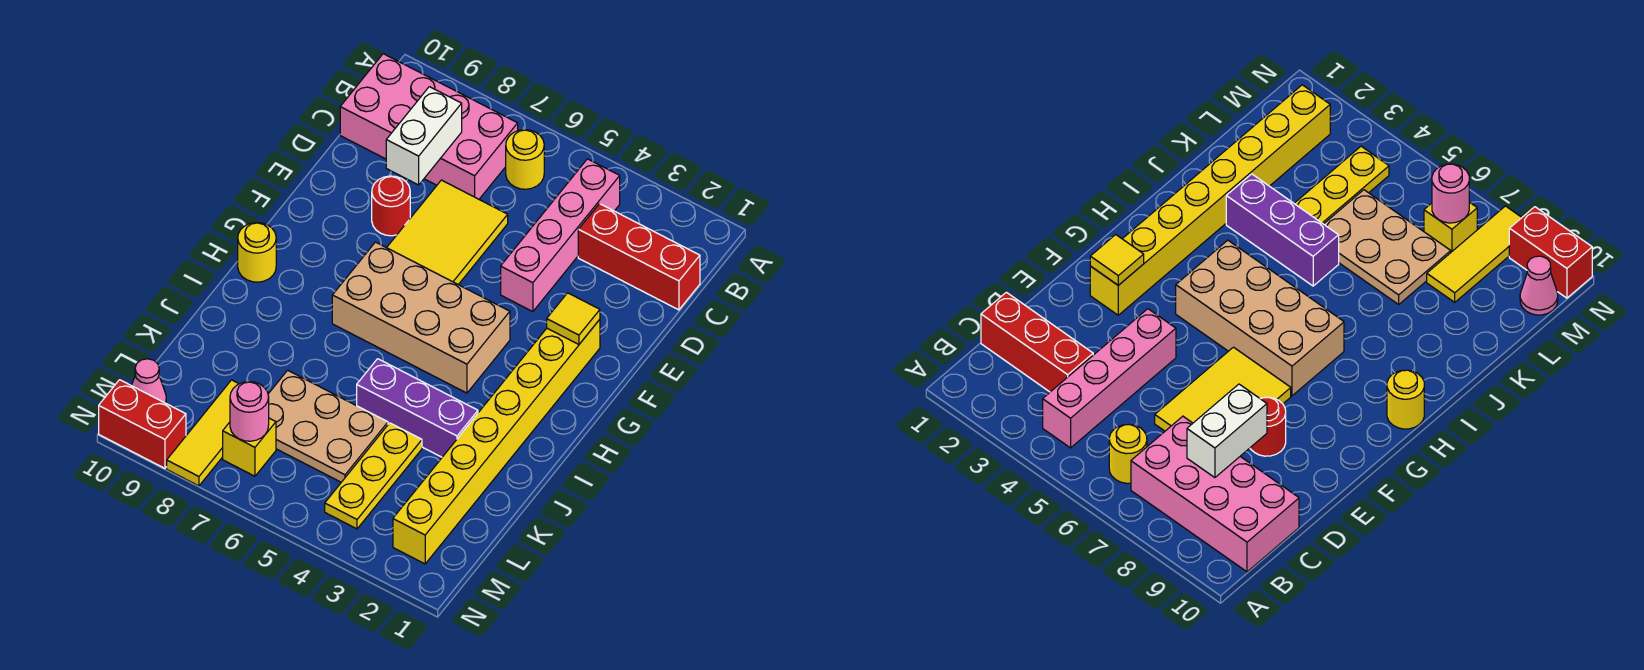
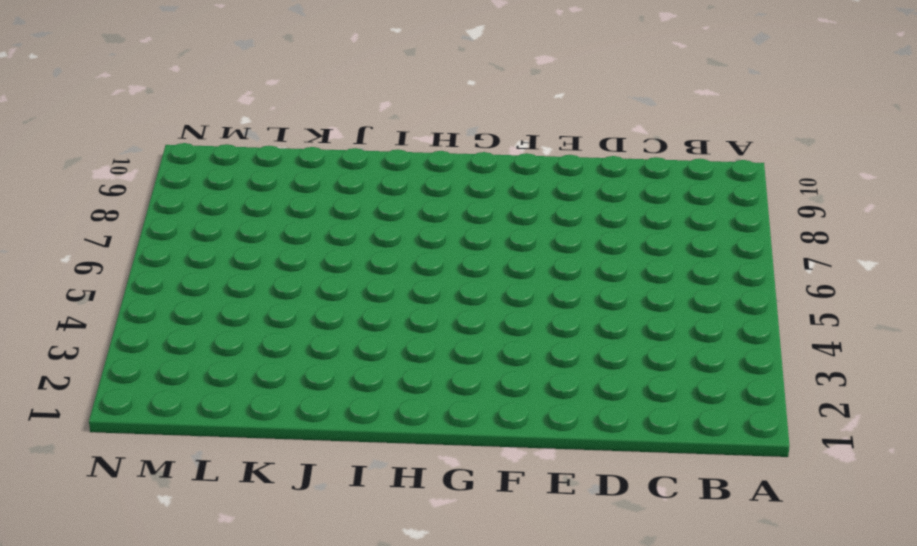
none -> pink 1x4 brick [501,159,620,312]
none -> yellow 1x1 round brick [506,130,544,189]
none -> pink 2x4 brick [340,54,518,199]

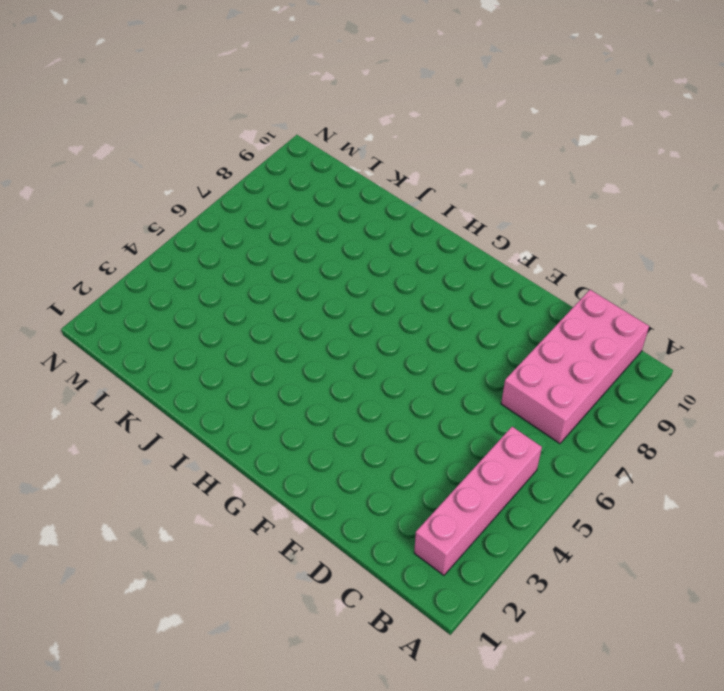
pink 1x4 brick [414,427,542,575] -> pink 1x4 brick turned to [501,159,620,312]
none -> yellow 1x1 round brick [506,130,544,189]
none -> red 1x3 brick [578,204,700,310]
none -> yellow 2x3 tile [387,180,508,285]

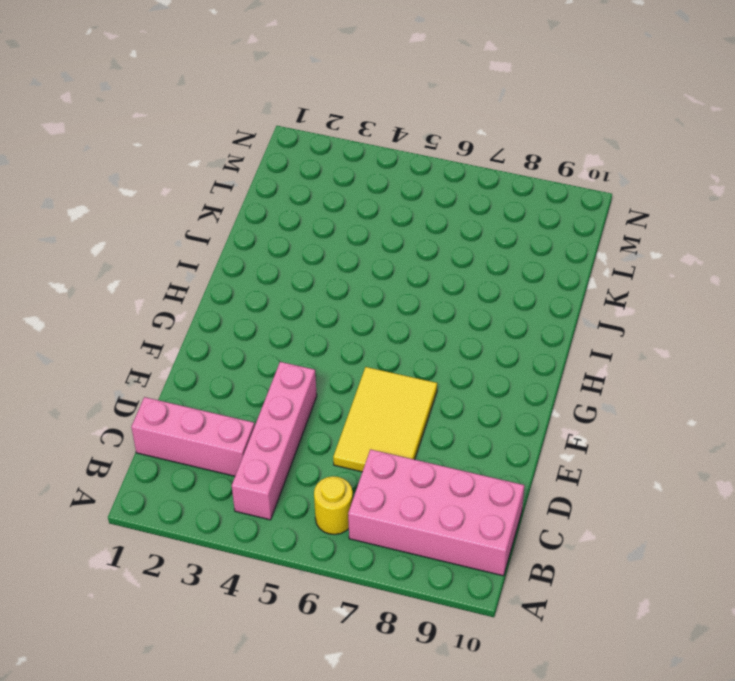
pink 1x3 brick [131,397,255,476] -> red 1x3 brick [578,204,700,310]
none -> red 1x1 round brick [372,176,410,236]
none -> yellow 1x8 brick [393,320,600,564]
none -> tan 2x4 brick [332,242,510,393]

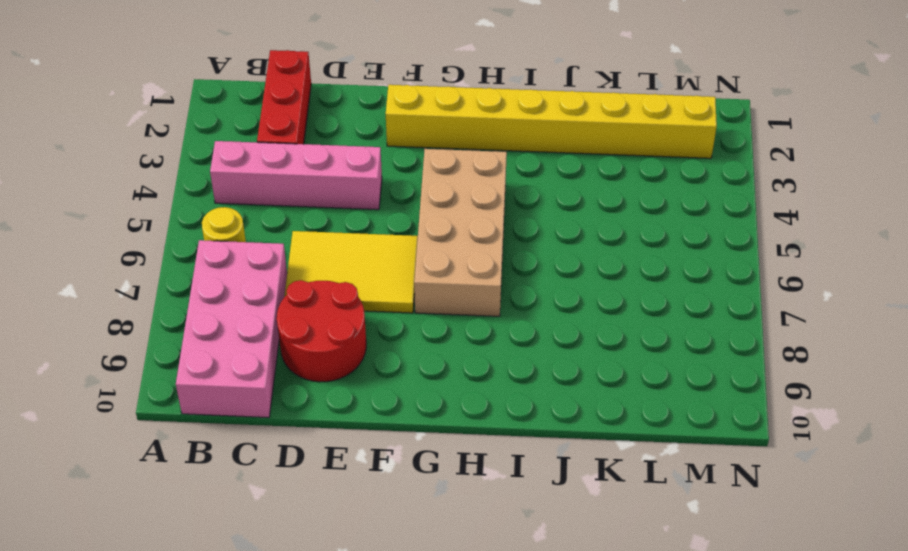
red 2x2 round brick [277,280,366,382] -> red 1x1 round brick [372,176,410,236]
none -> yellow 1x1 round brick [238,223,276,282]
none -> purple 1x3 brick [357,359,478,457]
none -> yellow 1x3 plate [325,423,422,529]

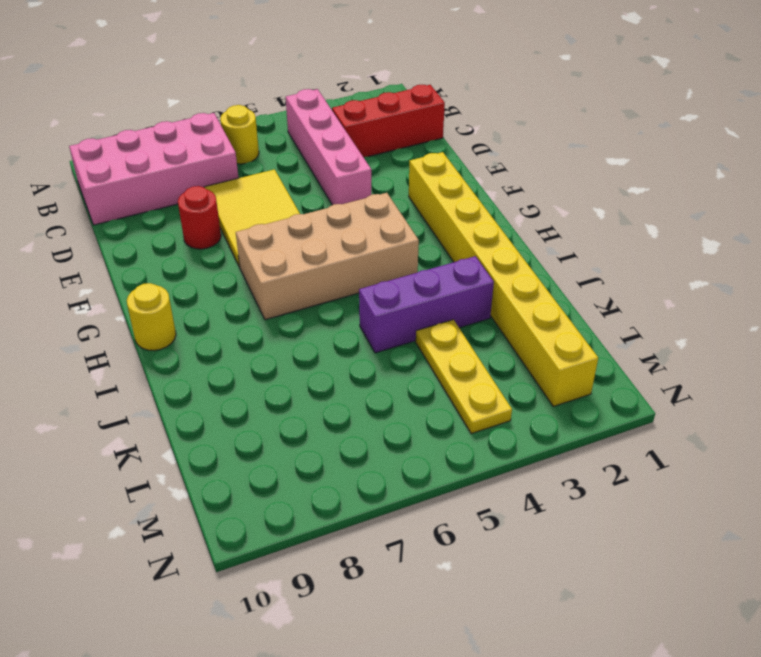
none -> tan 2x3 plate [268,370,388,482]
none -> yellow 1x3 tile [167,380,239,486]
none -> yellow 1x1 brick [223,418,276,476]

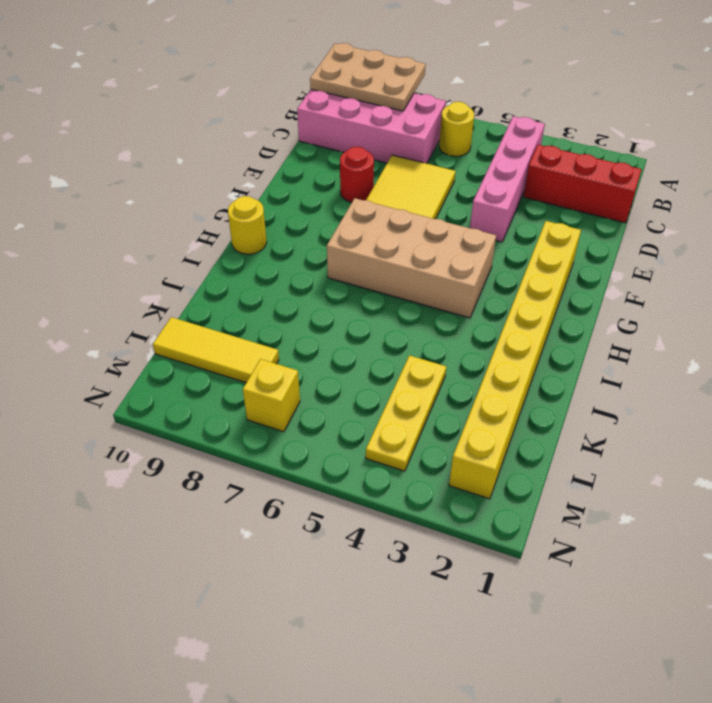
tan 2x3 plate [310,43,426,111] -> tan 2x3 plate moved to [268,370,388,482]
yellow 1x3 tile [153,317,279,383] -> yellow 1x3 tile turned to [167,380,239,486]
none -> purple 1x3 brick [357,359,478,457]
none -> pink 1x1 cone [132,359,166,403]
none -> red 1x2 brick [99,380,186,468]

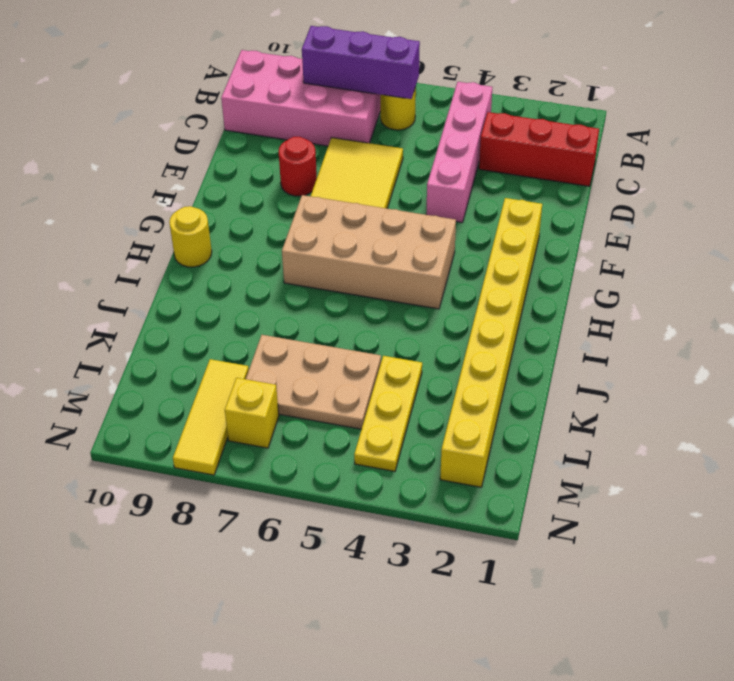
purple 1x3 brick [302,26,420,99] -> purple 1x3 brick moved to [357,359,478,457]
none -> pink 1x1 cone [132,359,166,403]
none -> red 1x2 brick [99,380,186,468]
none -> white 1x2 brick [386,87,462,185]

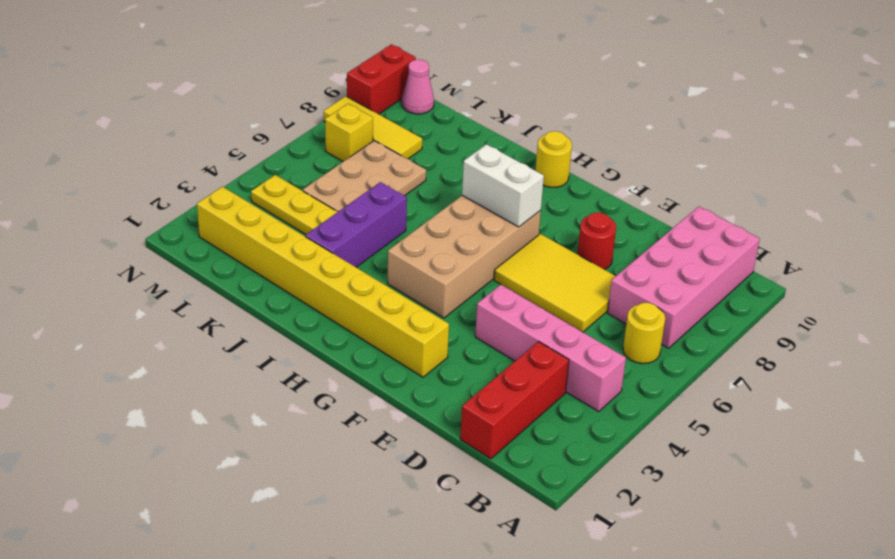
white 1x2 brick [462,144,544,227] -> white 1x2 brick moved to [386,87,462,185]
none -> yellow 1x1 tile [547,293,600,344]
none -> pink 1x1 round brick [230,382,269,441]

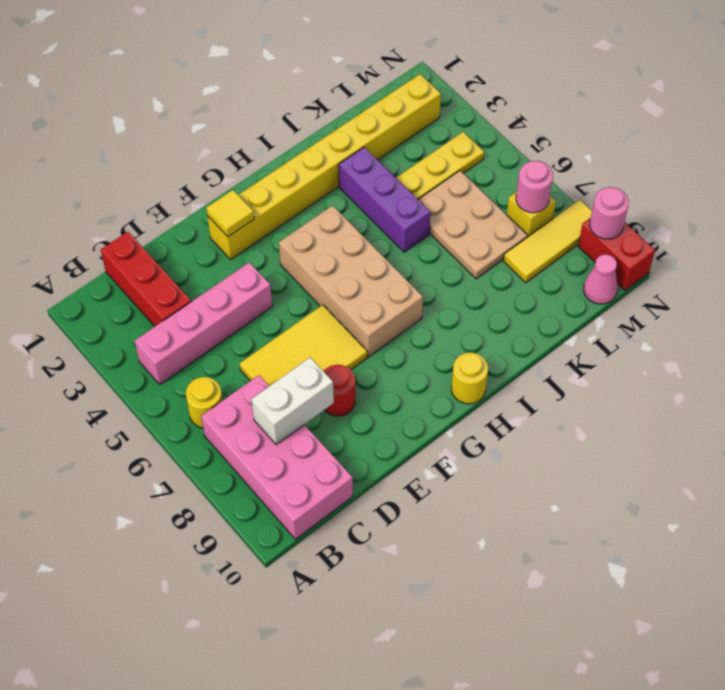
pink 1x1 round brick [590,187,629,239] -> none

